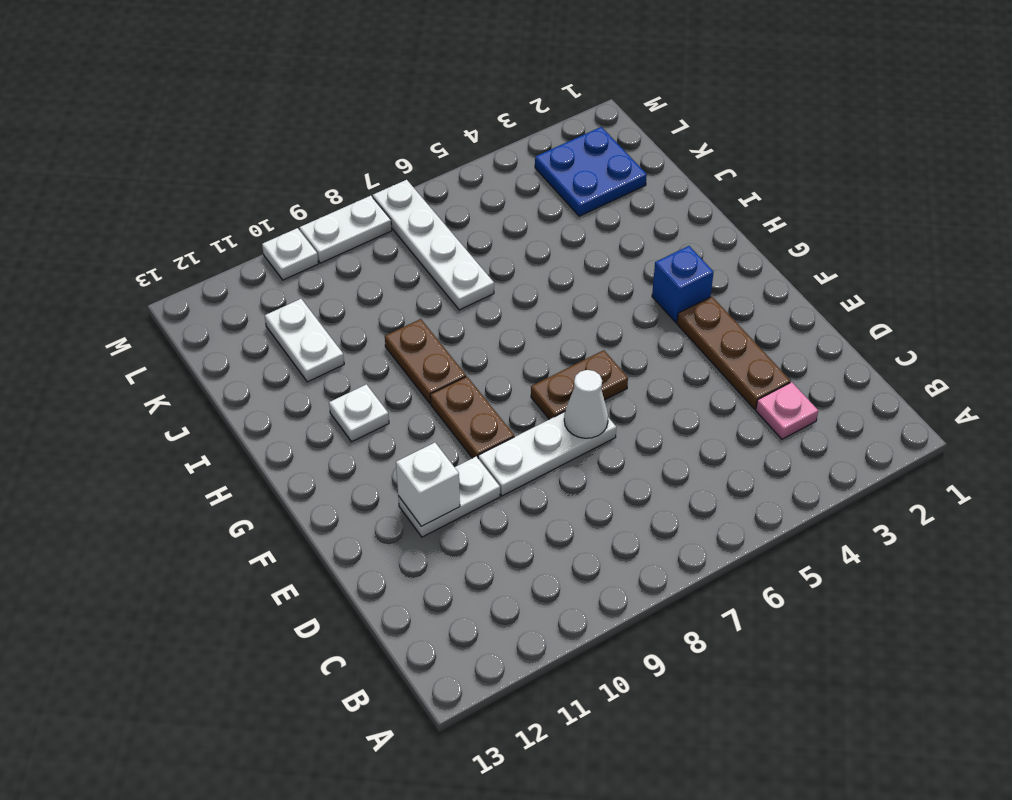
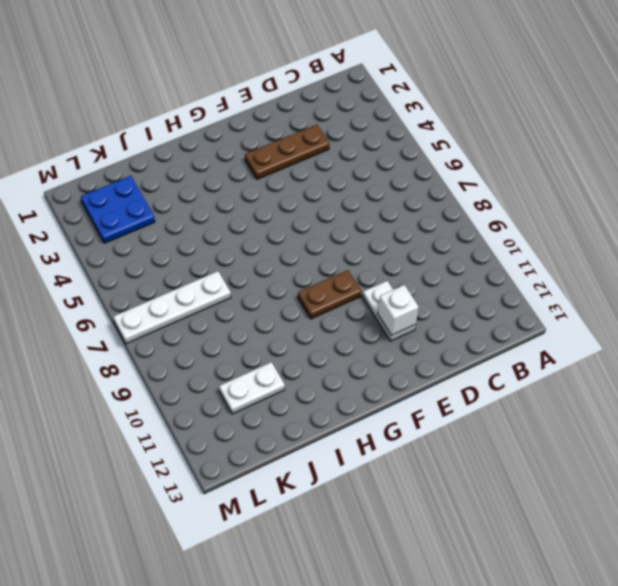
none -> pink 1x1 plate [756,382,818,439]
none -> white 1x3 plate [478,412,616,496]
none -> brown 1x2 plate [531,350,628,419]

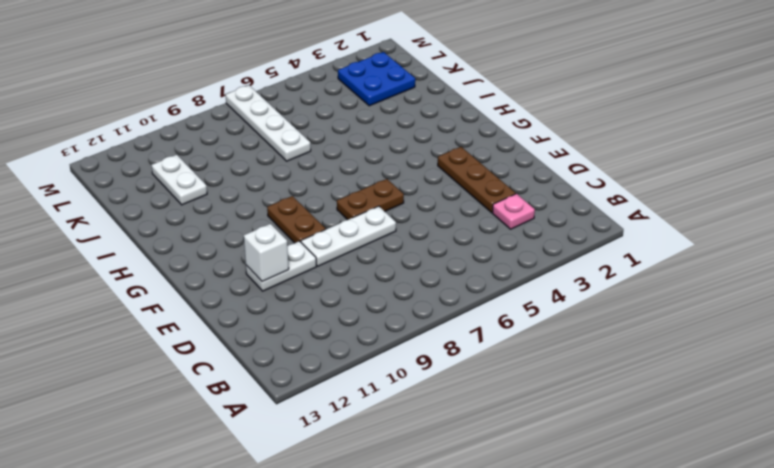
none -> blue 1x1 brick [652,246,714,323]
none -> brown 1x2 plate [385,319,466,403]
none -> white 1x1 plate [329,384,389,442]

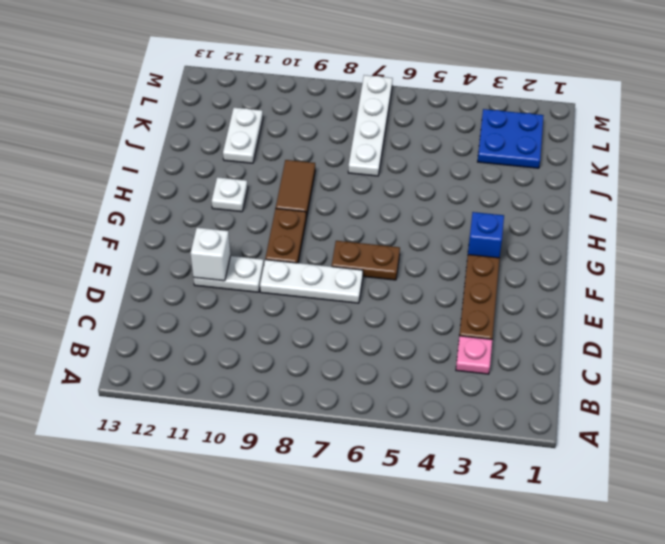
brown 1x2 tile [276,160,315,217] -> brown 1x2 plate [385,319,466,403]
none -> white 1x2 plate [300,196,392,263]
none -> white 1x1 plate [262,228,318,280]
none -> white 1x1 cone [564,370,608,438]

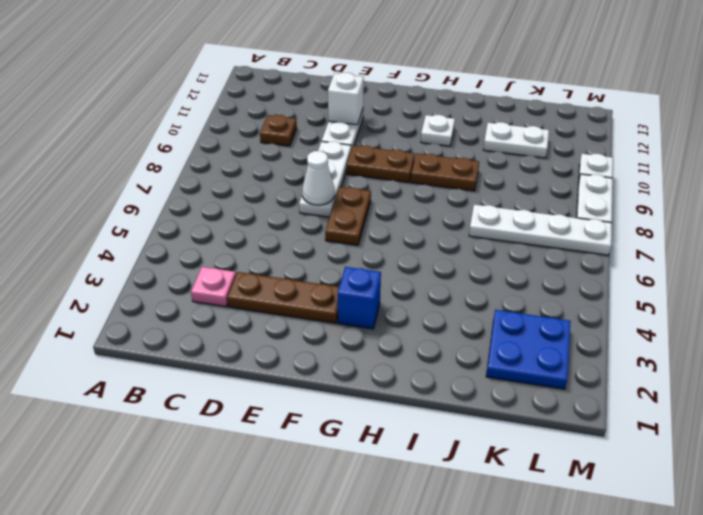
brown 1x1 plate [260,115,297,146] -> none

